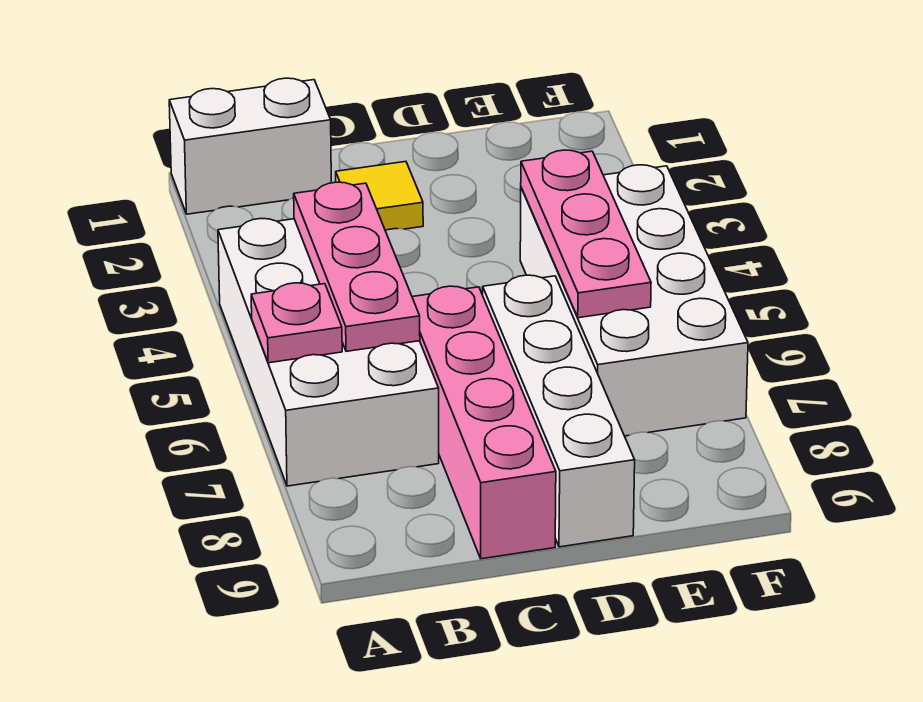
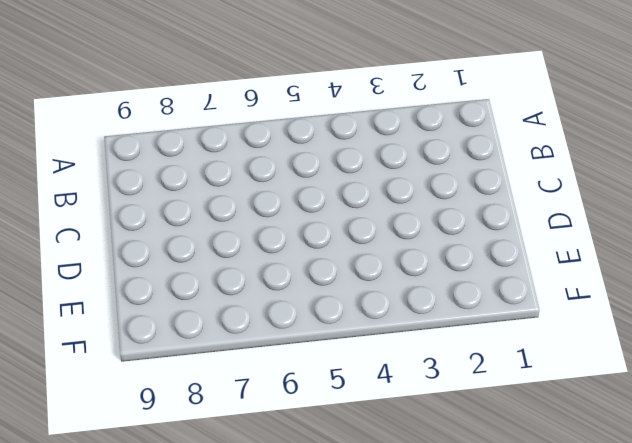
none -> white 1x2 brick [169,78,331,214]
none -> white 2x4 brick [218,219,439,486]

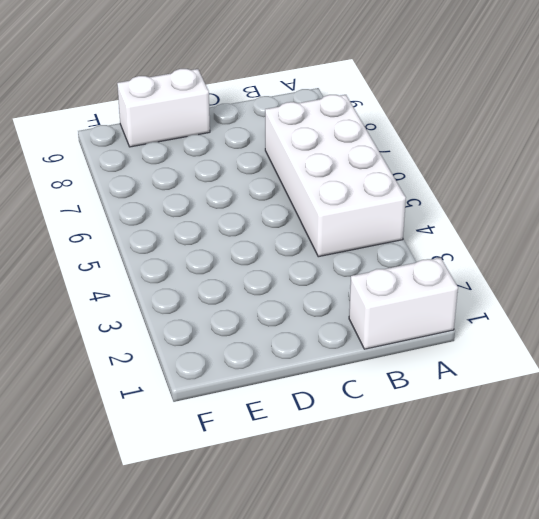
white 1x2 brick [117,69,210,147] -> white 1x4 brick [483,275,635,547]
none -> yellow 1x1 tile [336,162,423,231]
none -> pink 1x4 brick [412,286,556,559]

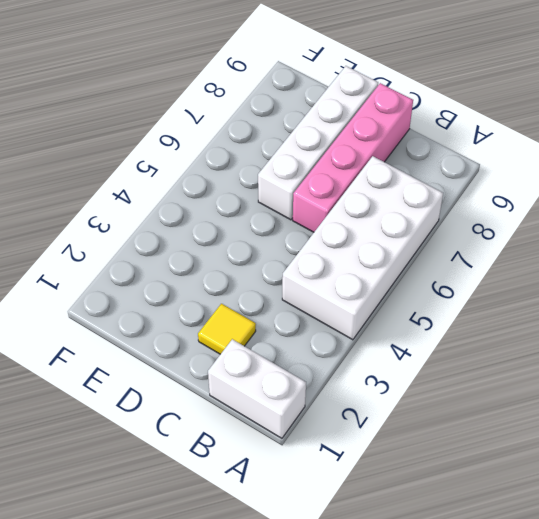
none -> white 2x4 brick [520,165,748,436]
none -> pink 1x1 plate [251,283,342,363]

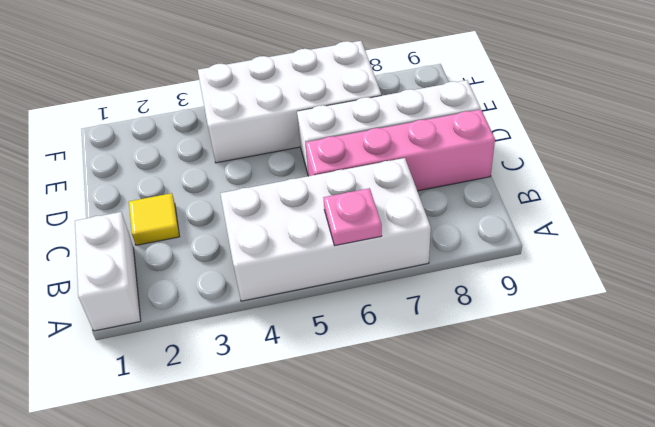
none -> pink 1x3 plate [294,182,420,351]
none -> pink 1x3 plate [521,150,651,318]

